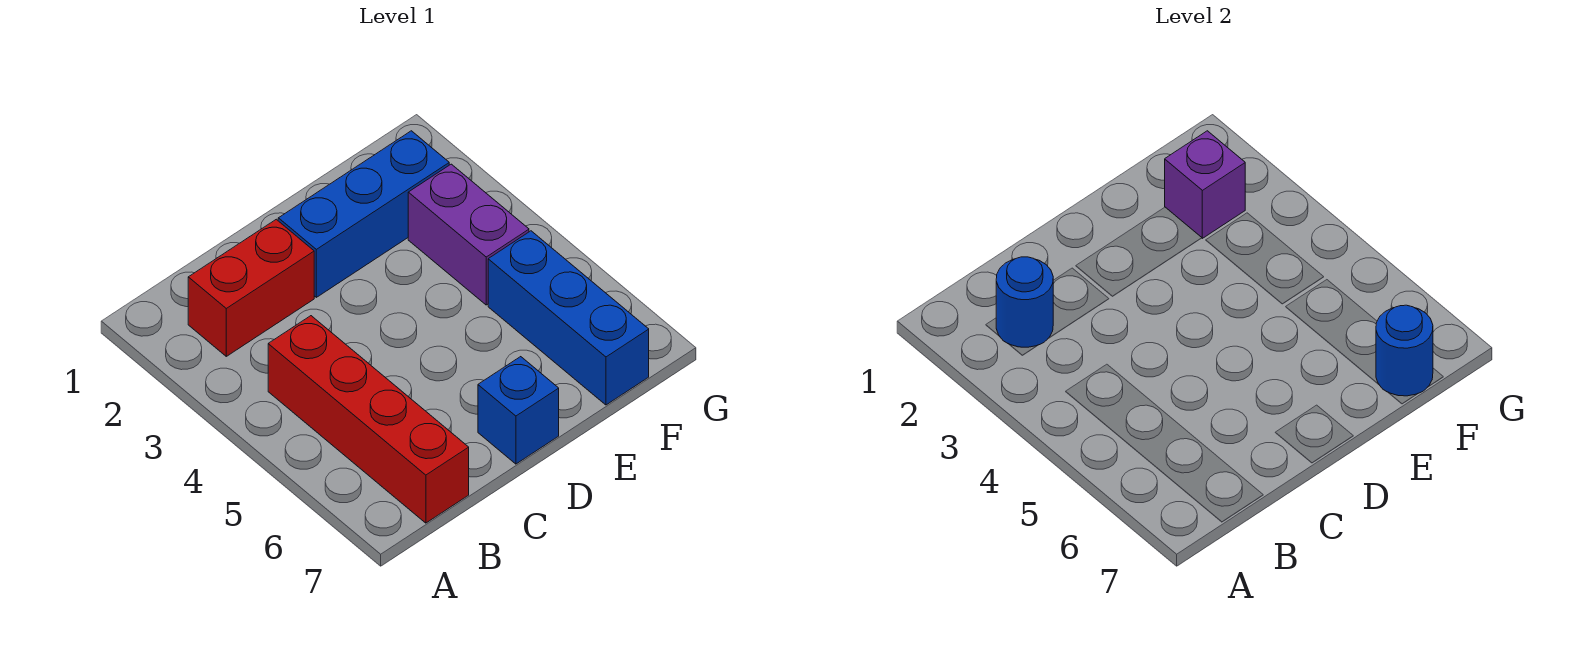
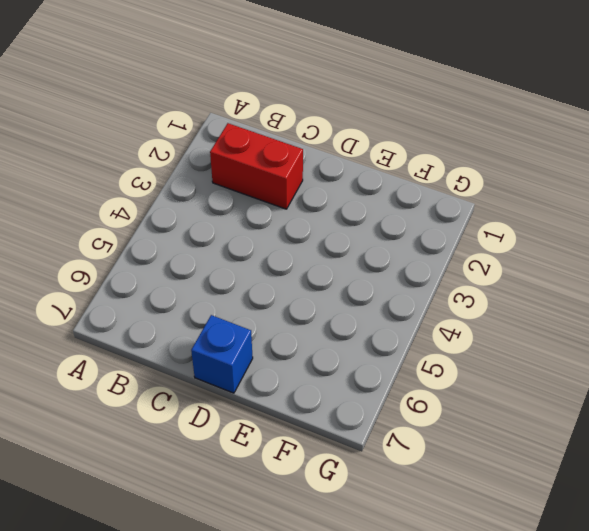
none -> red 1x4 brick [268,316,469,523]
none -> blue 1x3 brick [278,131,449,297]

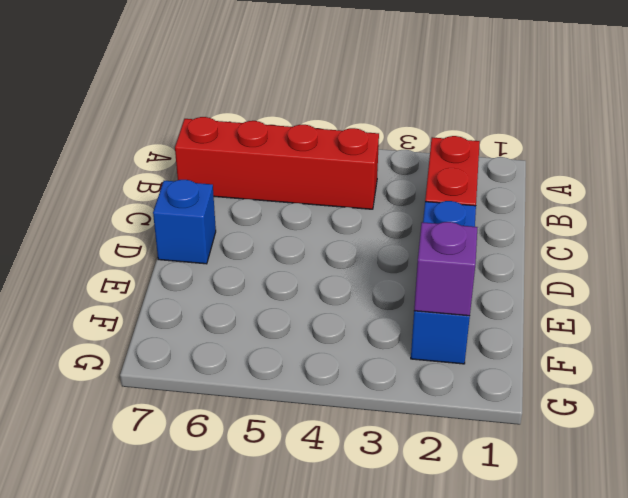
none -> purple 1x2 brick [408,164,529,305]
none -> blue 1x3 brick [488,231,649,405]

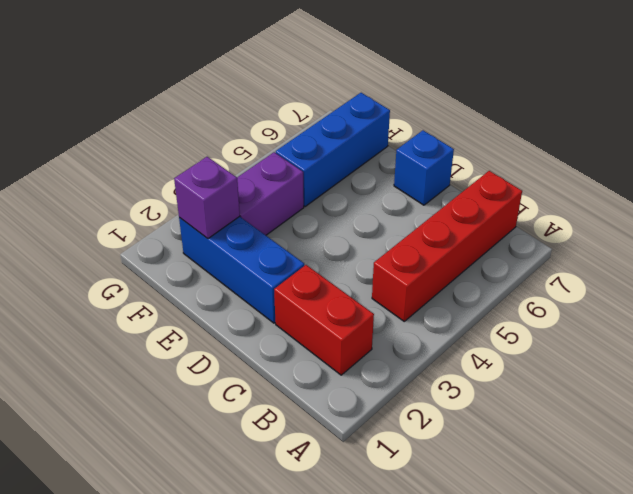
none -> blue 1x1 round brick [996,257,1053,347]
none -> blue 1x1 round brick [1376,305,1433,396]

